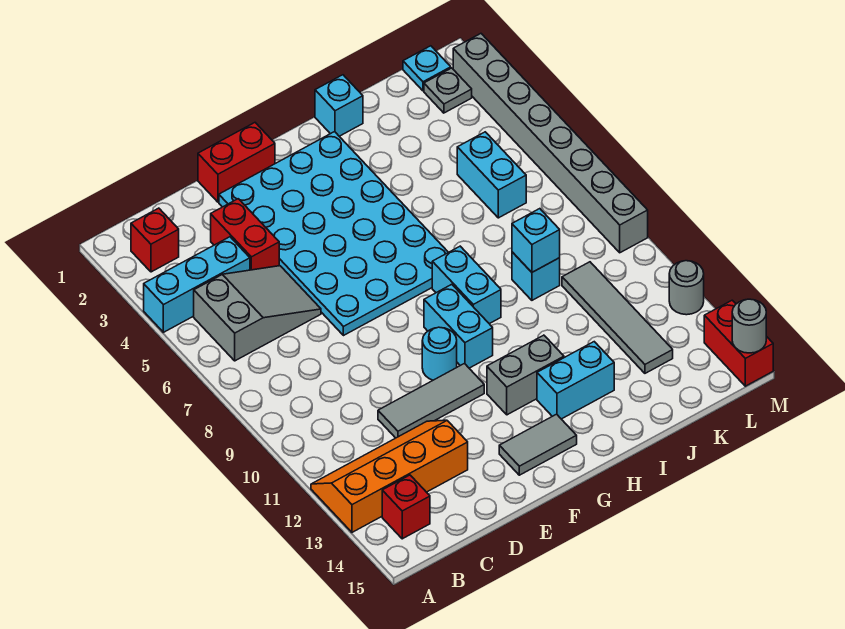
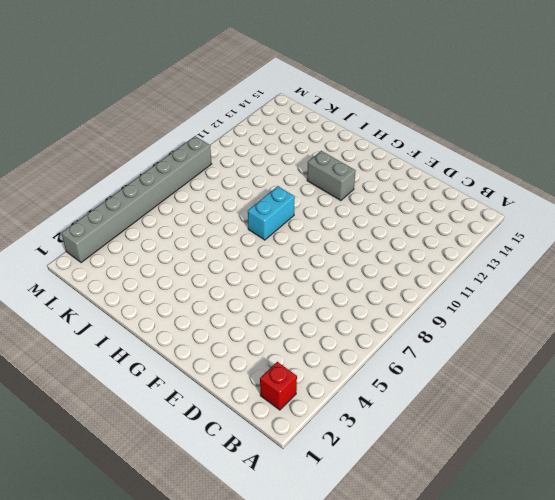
none -> cyan 1x3 brick [144,237,250,332]
none -> orange 2x4 slope [311,420,468,532]
none -> grey 2x3 slope [194,266,321,361]

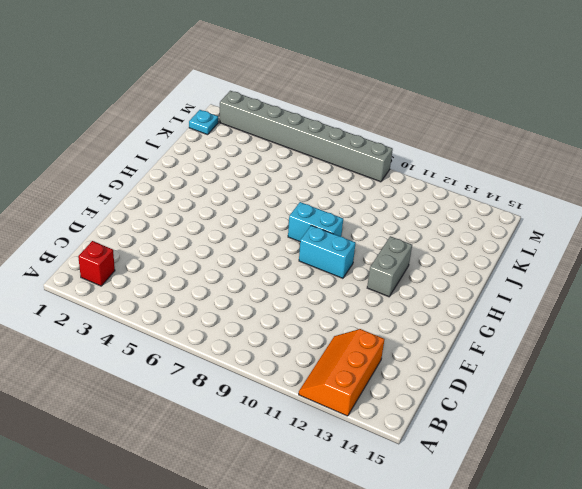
orange 2x3 slope [299,329,384,416] -> orange 2x4 slope [311,420,468,532]
none -> cyan 1x3 brick [144,237,250,332]
none -> grey 2x3 slope [194,266,321,361]
none -> red 1x1 brick [382,475,430,539]

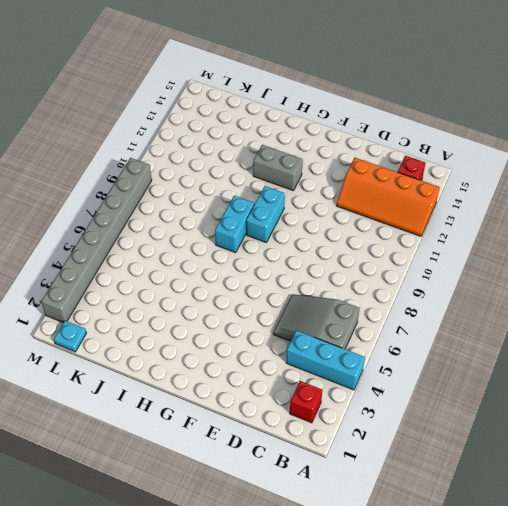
none -> red 1x2 brick [211,199,279,270]
none -> grey 1x3 tile [378,364,484,438]
none -> red 1x2 brick [198,123,275,202]

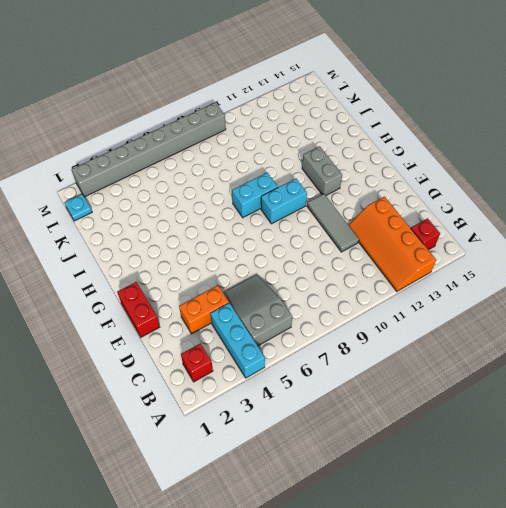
orange 1x2 brick [179,285,229,334] -> red 1x2 brick [211,199,279,270]
none -> cyan 4x6 plate [219,132,448,336]
none -> cyan 1x1 round brick [422,327,457,380]
none -> grey 1x2 tile [499,414,577,475]

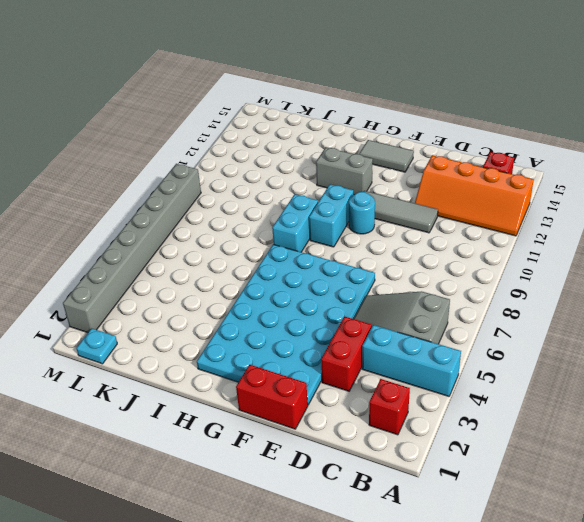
none -> cyan 1x2 brick [537,342,614,419]
none -> cyan 1x1 brick [315,75,363,136]
none -> cyan 1x1 brick [512,252,560,300]

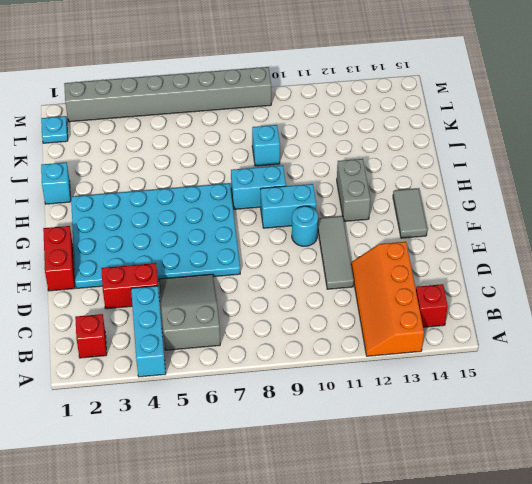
none -> cyan 1x2 brick [537,342,614,419]
none -> cyan 1x2 brick [457,132,526,218]
none -> grey 1x4 tile [562,262,673,373]

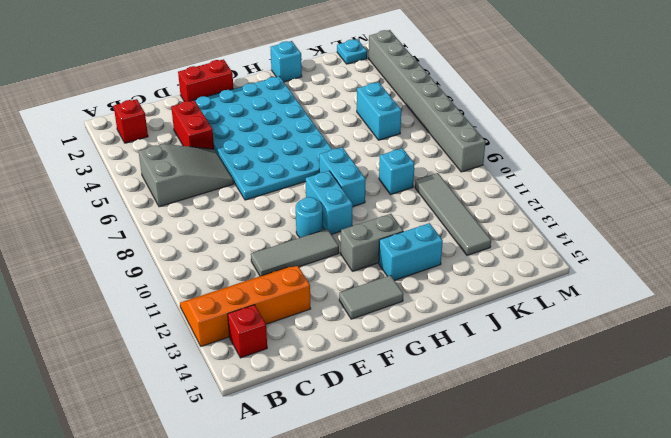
none -> cyan 1x3 brick [144,237,250,332]
none -> grey 1x1 plate [424,68,472,113]
none -> grey 1x1 round brick [669,261,704,315]

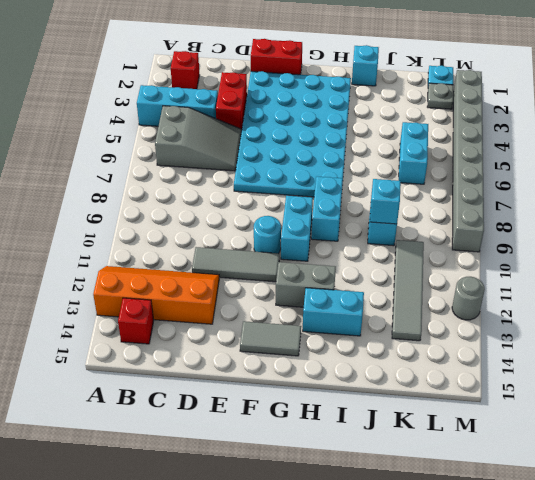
none -> red 1x2 brick [704,300,773,386]
none -> grey 1x1 round brick [732,299,766,353]

